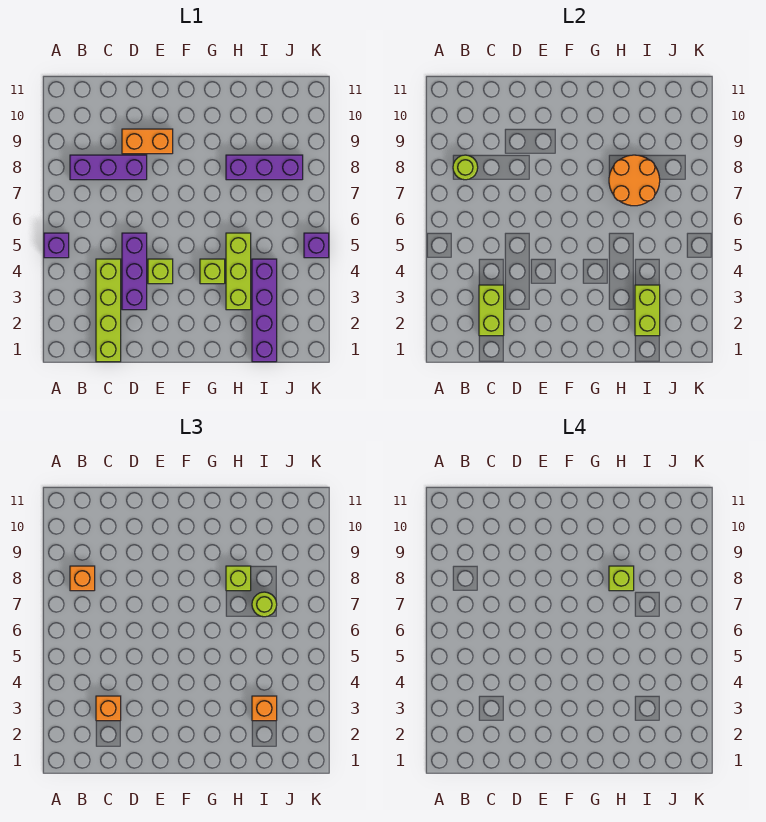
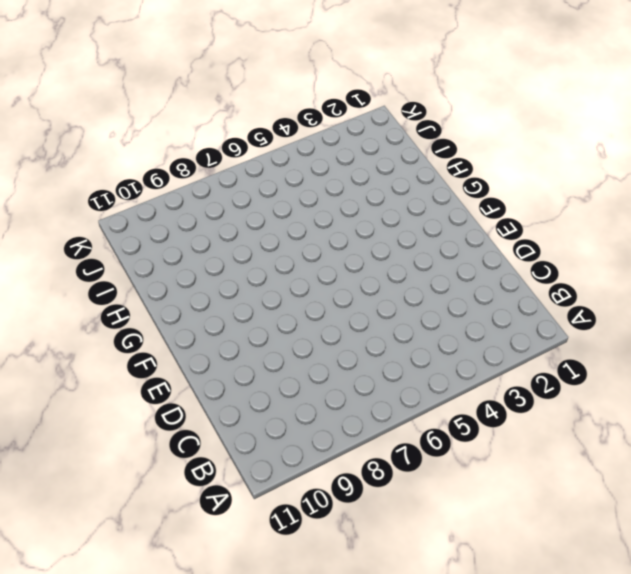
none -> purple 1x1 brick [44,233,69,258]
none -> purple 1x3 brick [70,155,147,180]
none -> lime 1x4 brick [96,259,121,362]

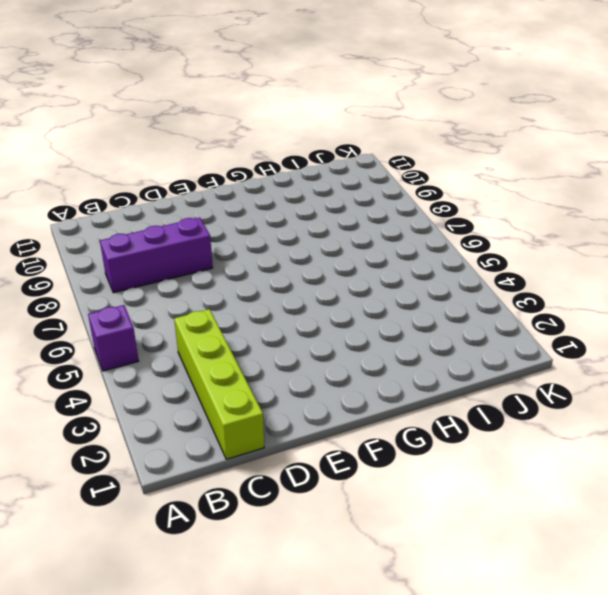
none -> purple 1x3 brick [122,233,147,310]
none -> orange 1x2 brick [122,129,173,154]
none -> lime 1x1 brick [148,259,173,284]

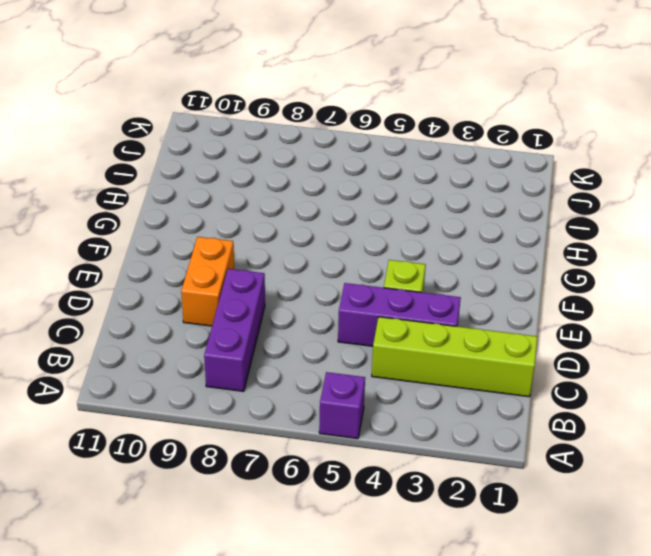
none -> lime 1x1 brick [200,259,225,284]
none -> lime 1x3 brick [226,233,251,310]
none -> purple 1x3 brick [226,155,303,180]

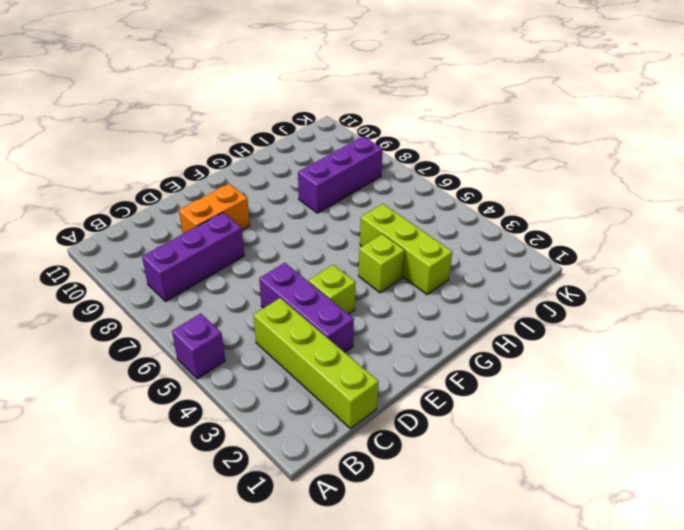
none -> purple 1x4 brick [252,259,277,362]
none -> purple 1x1 brick [304,233,329,258]
none -> lime 1x1 round brick [453,155,478,180]

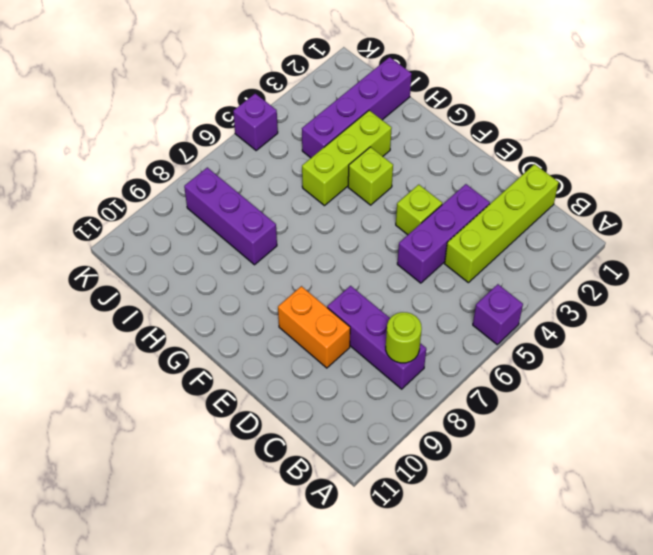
none -> lime 1x2 brick [479,285,504,336]
none -> orange 2x2 round brick [609,155,660,206]
none -> lime 1x2 brick [635,285,660,336]

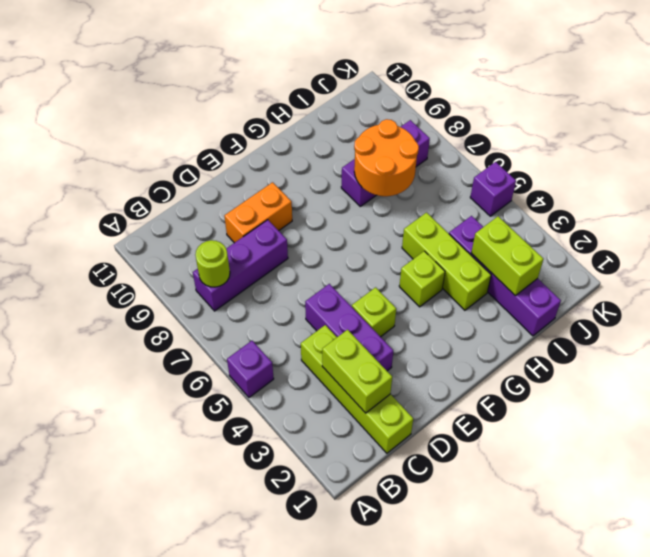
none -> orange 1x1 brick [70,566,95,591]
none -> orange 1x1 brick [96,696,121,721]
none -> lime 1x1 brick [226,566,251,591]

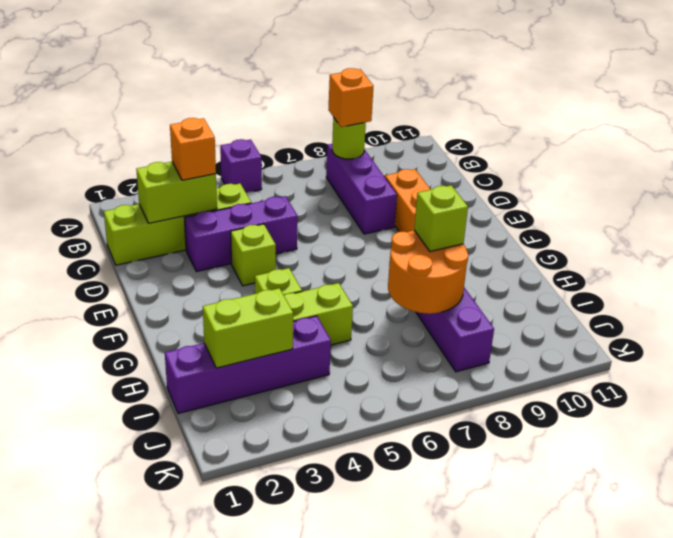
none -> purple 1x1 brick [304,233,329,258]
none -> orange 1x1 brick [252,696,277,721]
none -> lime 1x1 round brick [252,592,277,617]

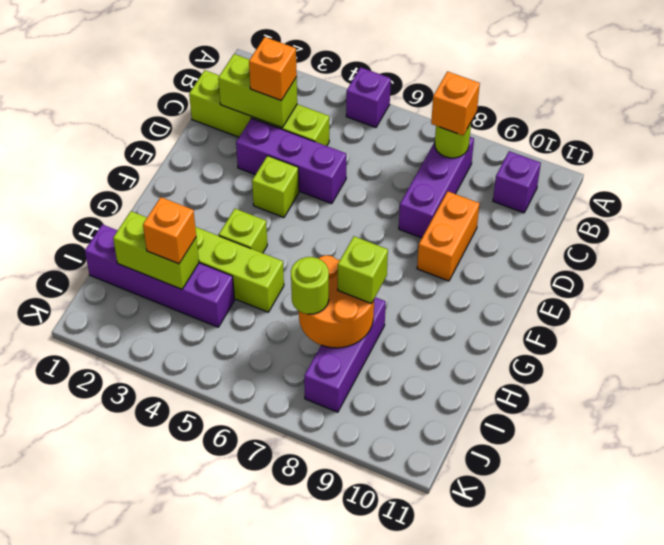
purple 1x1 brick [493,151,541,213] -> purple 1x1 brick moved to [304,233,329,258]
none -> lime 1x1 brick [609,566,634,591]

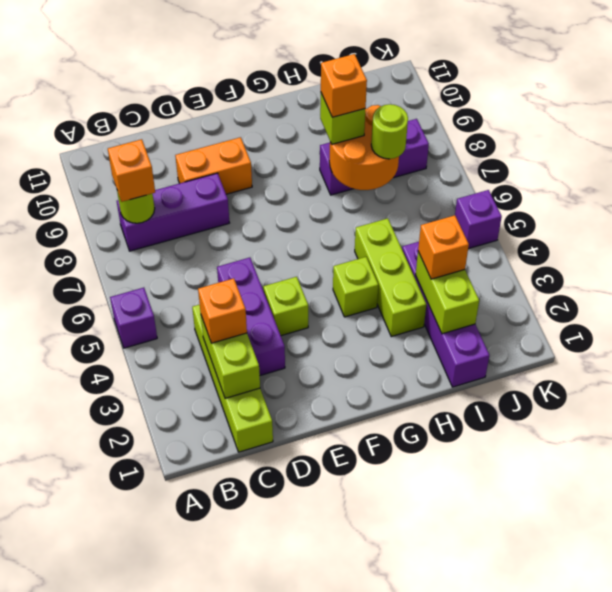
orange 1x1 brick [321,54,367,117] -> lime 1x1 brick [609,566,634,591]

